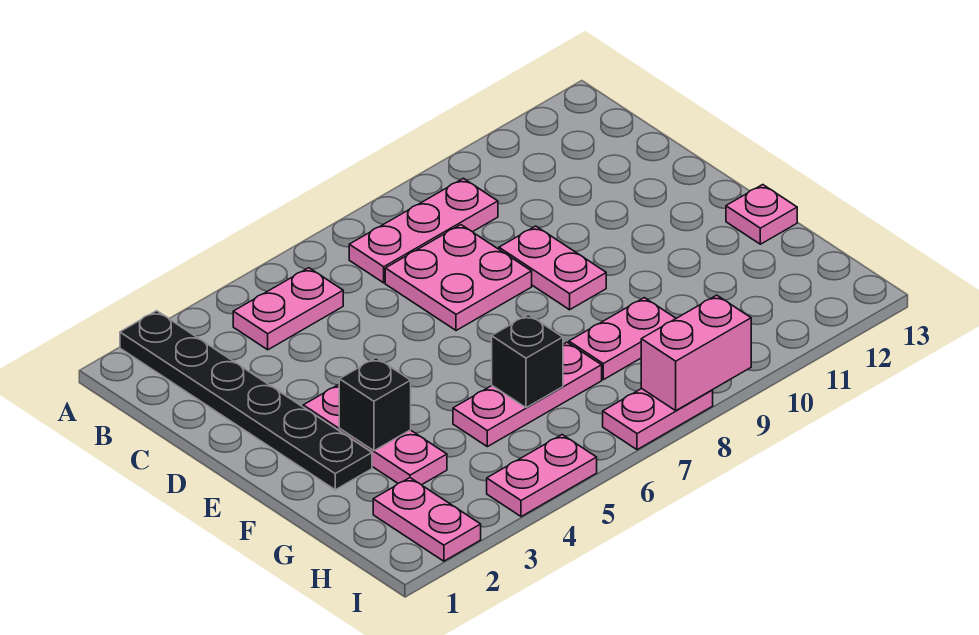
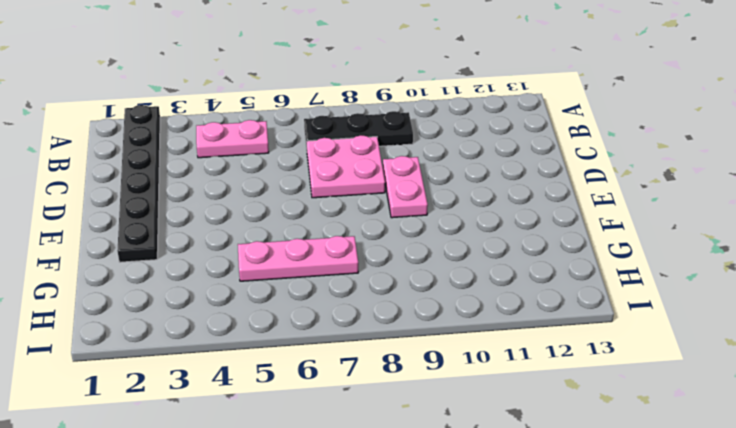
black 1x3 plate [304,111,413,148] -> pink 1x3 plate [349,178,498,283]
none -> pink 1x3 plate [303,385,447,485]
none -> pink 1x1 plate [726,185,797,244]
none -> pink 1x2 plate [569,298,676,380]

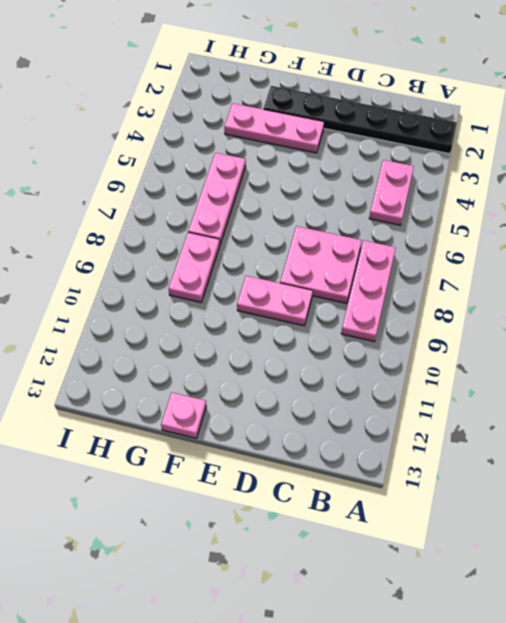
none -> pink 1x2 plate [373,478,481,561]
none -> pink 1x2 plate [487,435,597,517]
none -> pink 1x2 plate [603,389,713,450]

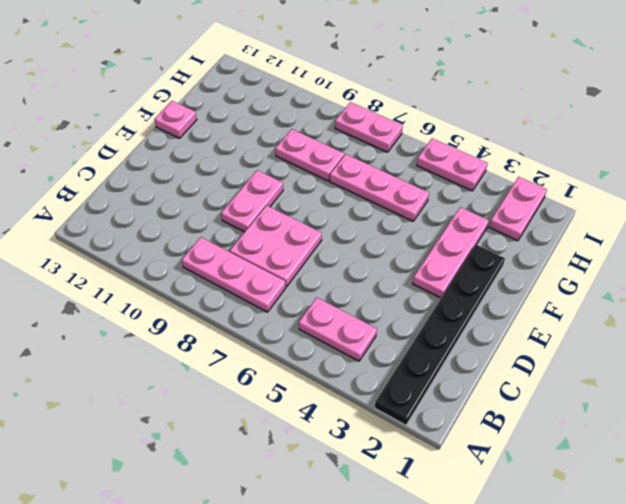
none -> black 1x1 brick [339,358,411,451]
none -> black 1x1 brick [492,315,563,408]
none -> pink 1x2 brick [641,295,751,410]

